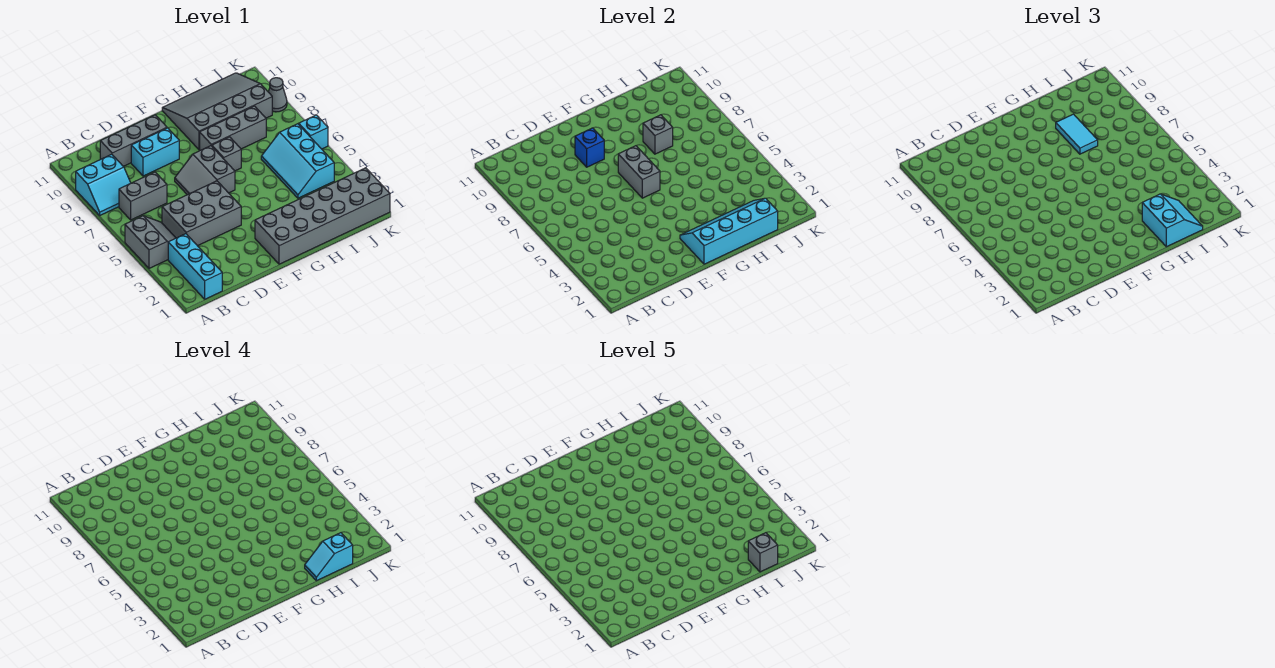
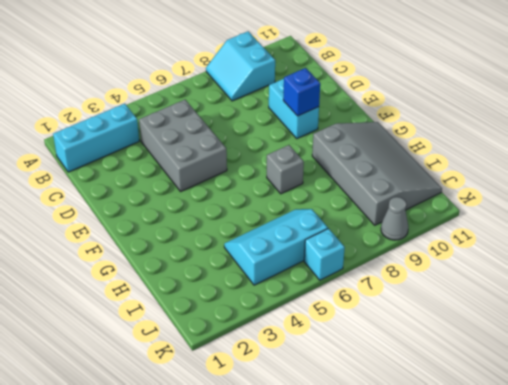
none -> grey 2x2 slope [125,216,175,268]
none -> grey 1x2 brick [119,172,167,220]
none -> grey 1x3 brick [100,115,167,166]

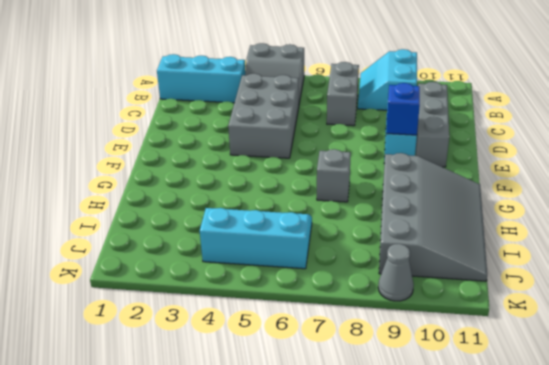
none -> grey 2x2 slope [175,146,235,195]
none -> grey 2x6 brick [255,168,390,264]
none -> grey 1x3 brick [200,106,266,150]

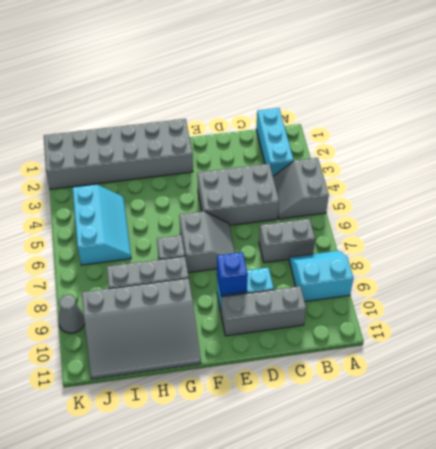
none -> cyan 1x1 brick [299,115,328,149]
none -> cyan 2x4 slope [680,198,778,264]
none -> grey 1x2 brick [618,146,660,198]

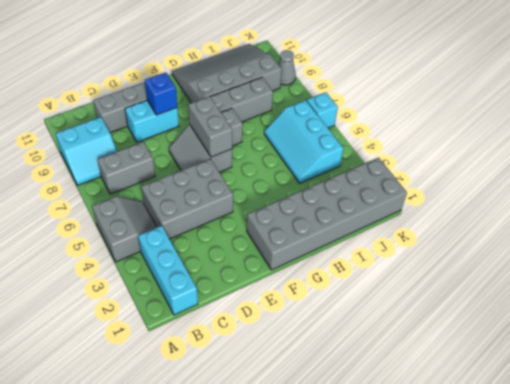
none -> cyan 2x4 slope [680,198,778,264]
none -> grey 1x1 brick [643,115,673,154]
none -> cyan 2x2 slope [1142,194,1203,247]

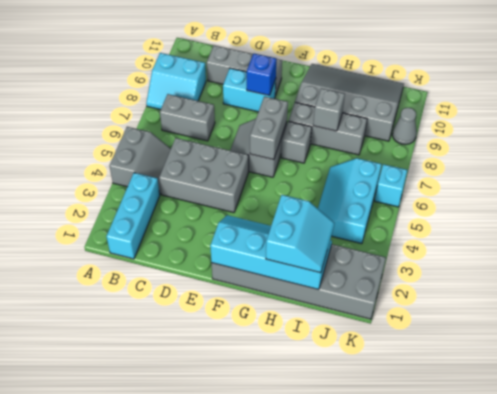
none -> cyan 1x2 tile [1056,114,1098,154]
none -> cyan 1x2 slope [305,533,353,581]
none -> grey 1x1 brick [748,533,778,572]

